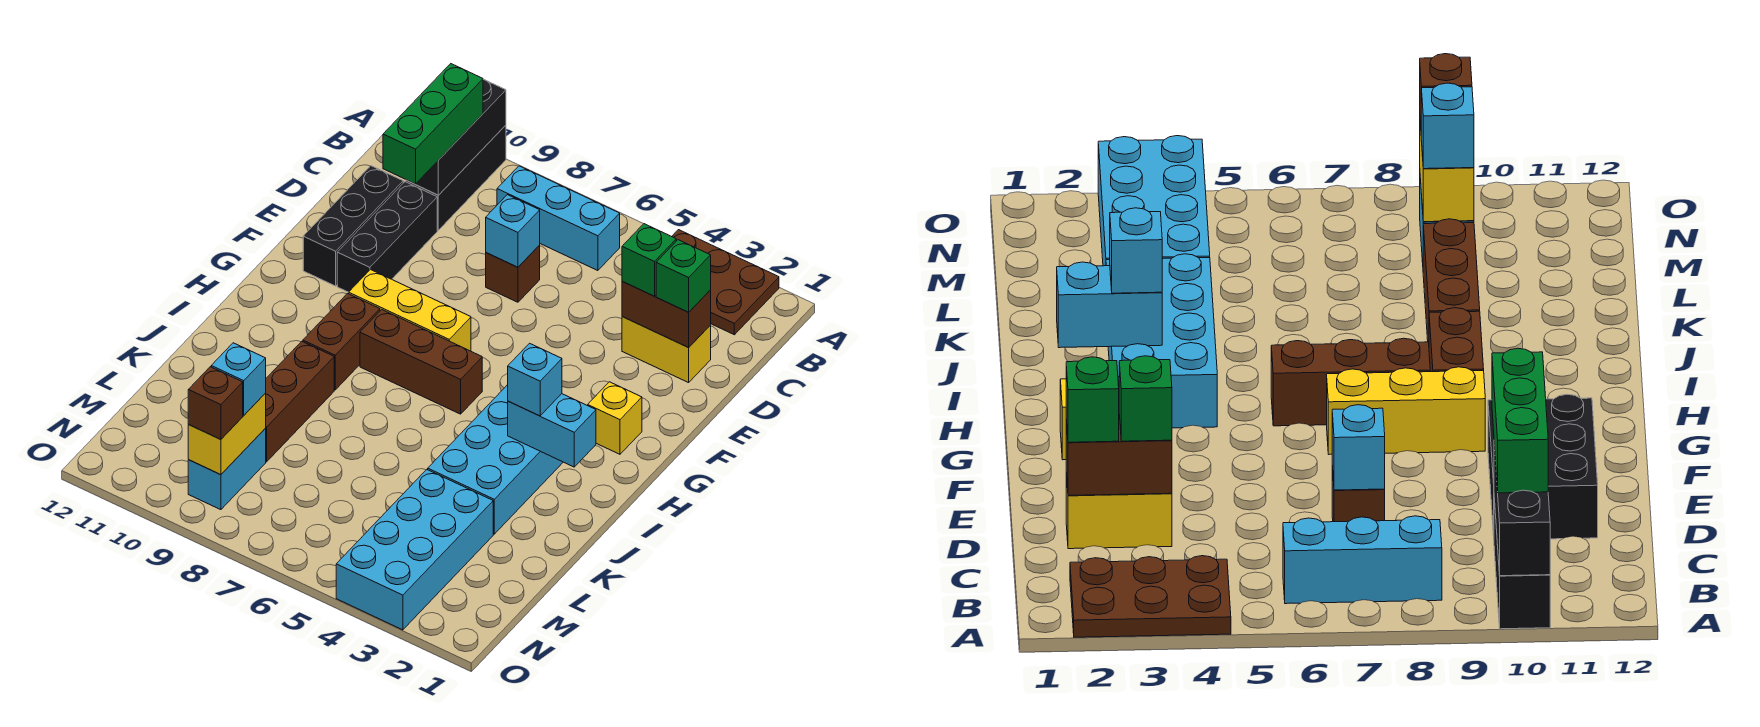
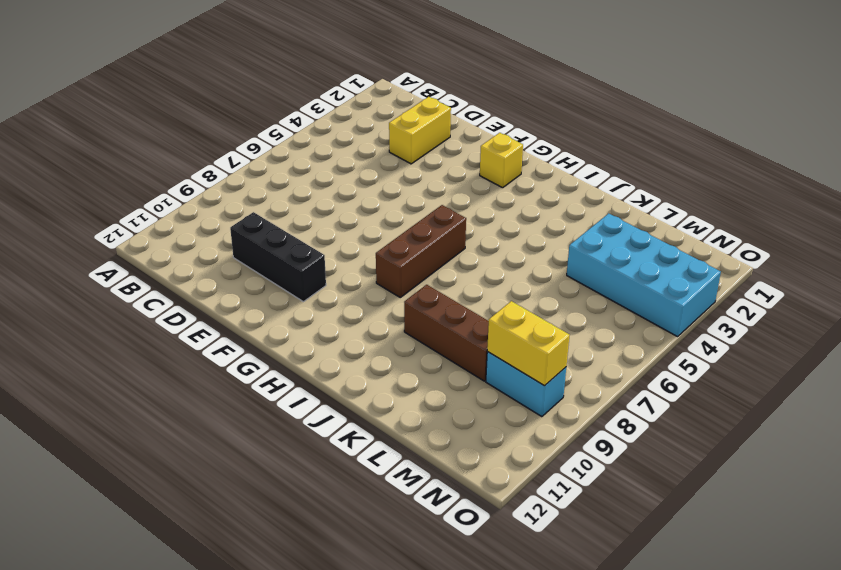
none -> brown 2x3 plate [672,230,779,335]
none -> black 1x3 brick [406,125,506,230]
none -> cyan 1x3 brick [497,166,620,271]

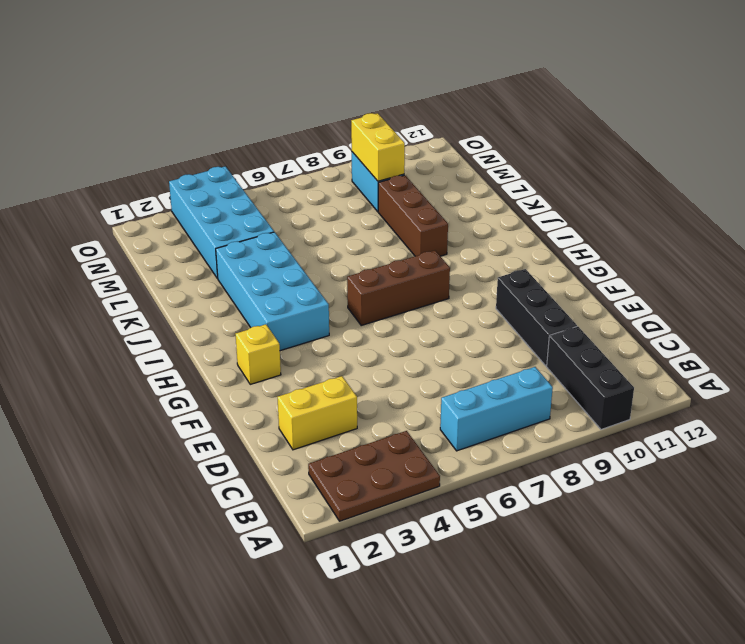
none -> brown 1x1 brick [486,245,540,302]
none -> black 1x3 brick [303,166,403,286]
none -> yellow 1x3 brick [349,270,471,351]

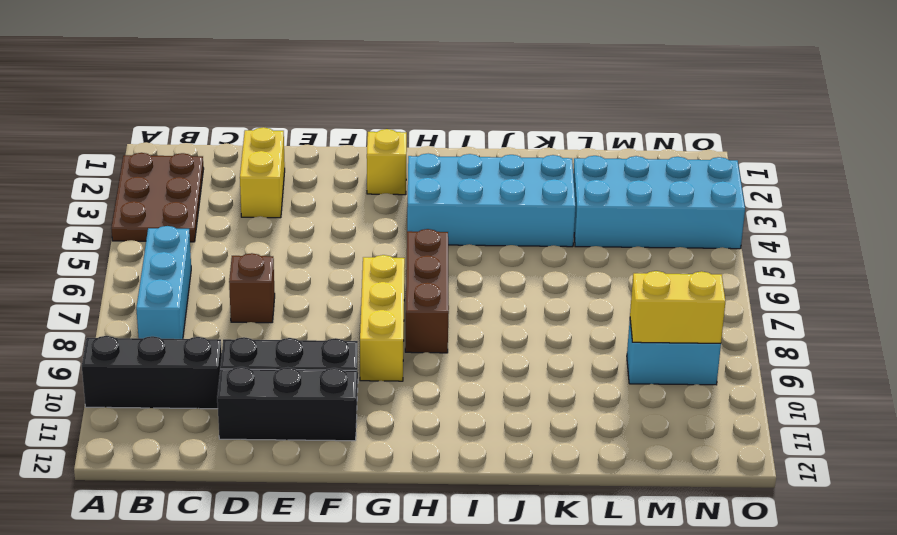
none -> brown 1x2 brick [303,294,380,390]
none -> brown 1x3 brick [265,341,334,462]
none -> black 1x3 brick [407,79,506,195]

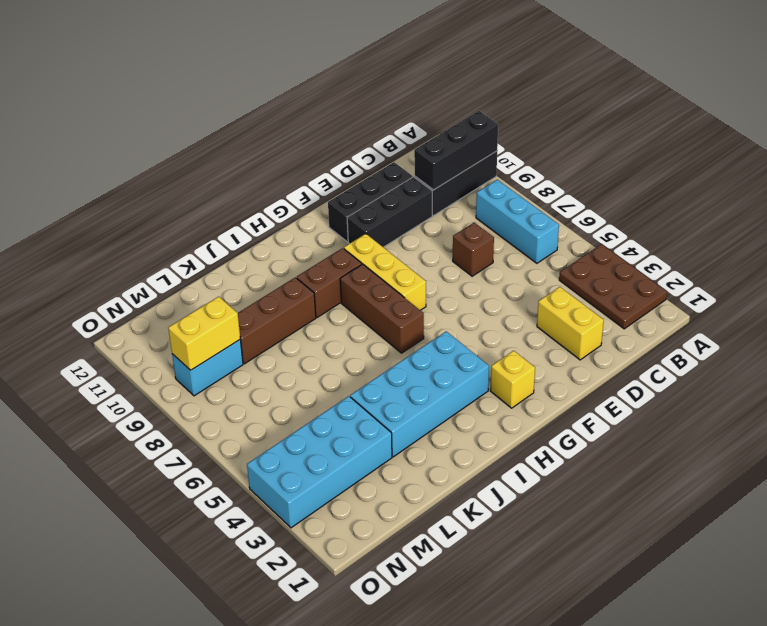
none -> brown 1x2 brick [622,281,711,347]
none -> cyan 1x1 brick [486,195,540,267]
none -> cyan 1x2 brick [508,394,596,467]

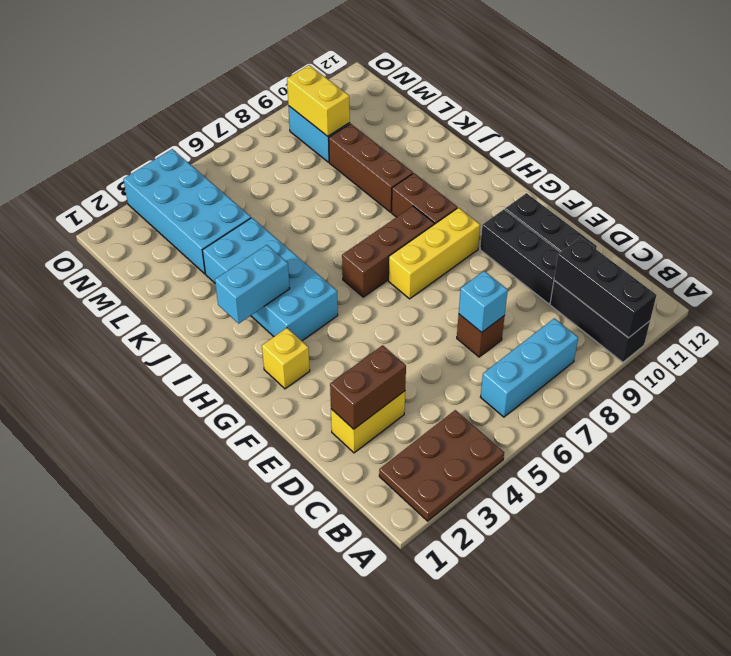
none -> green 1x3 brick [383,64,483,184]
none -> green 1x1 brick [656,240,711,312]
none -> green 1x1 brick [622,224,676,296]

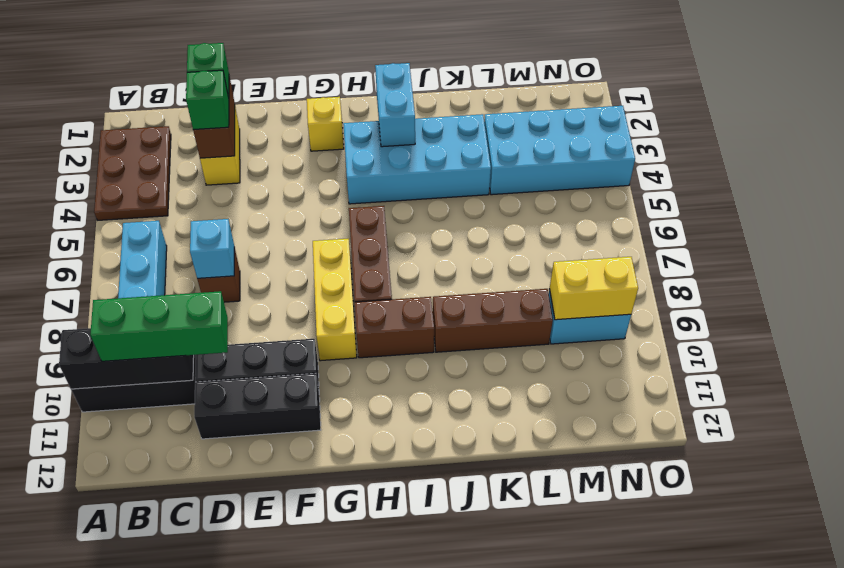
none -> cyan 1x1 brick [508,343,562,416]
none -> cyan 1x1 brick [211,343,266,415]
none -> brown 1x1 brick [188,367,243,439]

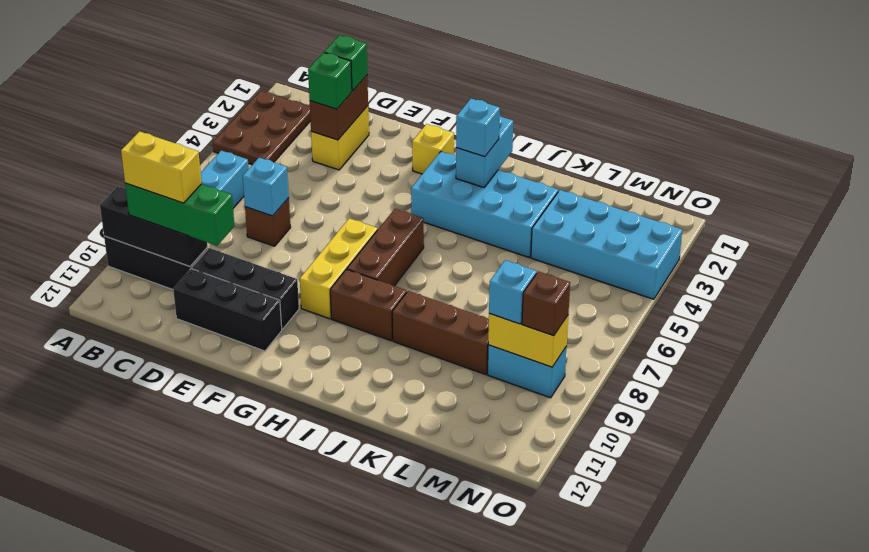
yellow 1x2 brick [121,131,202,203] -> none

